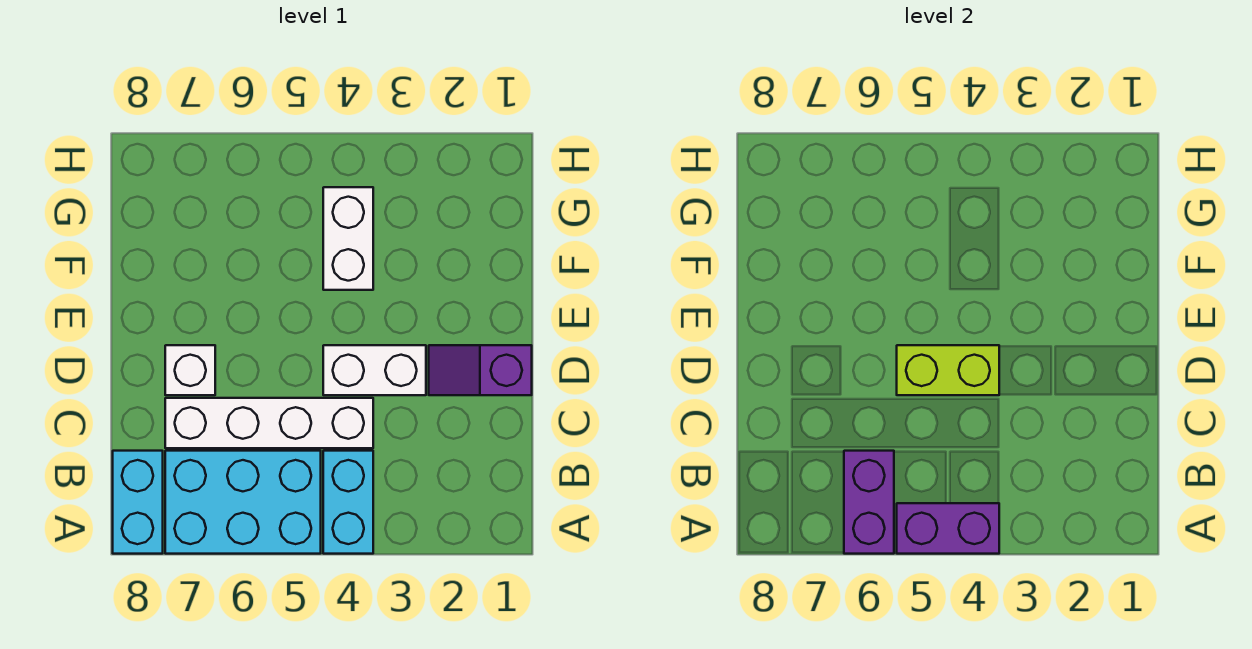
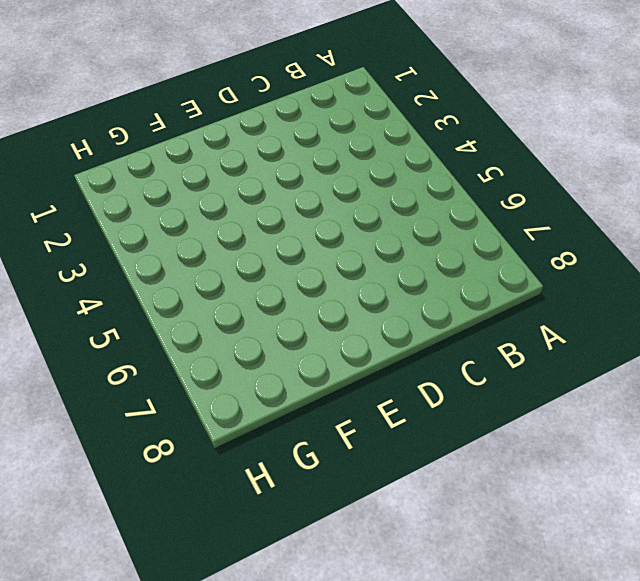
none -> cyan 1x2 brick [323,451,373,554]
none -> cyan 2x3 brick [165,451,321,554]

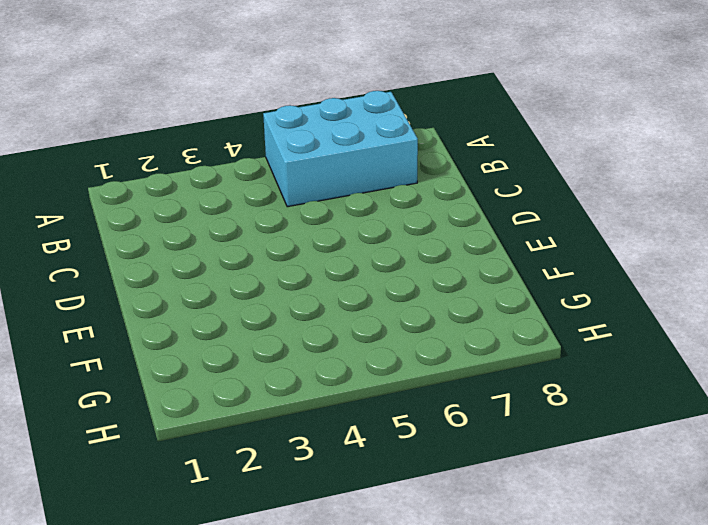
none -> cyan 1x2 brick [323,451,373,554]
none -> cyan 1x2 brick [113,451,163,554]

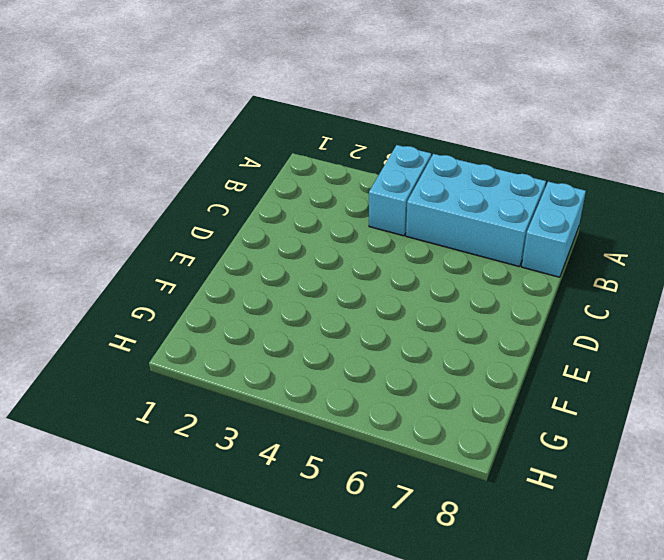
none -> white 1x4 brick [165,398,373,448]
none -> purple 1x2 slope [429,345,532,395]

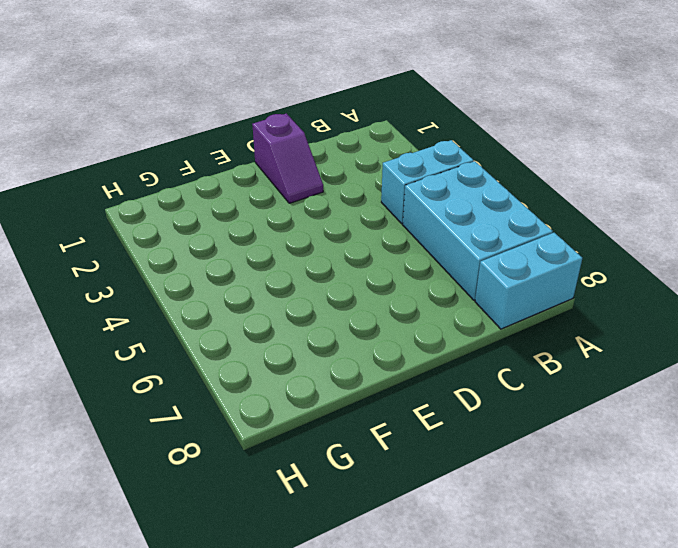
none -> white 1x4 brick [165,398,373,448]
none -> white 1x2 brick [323,345,426,395]

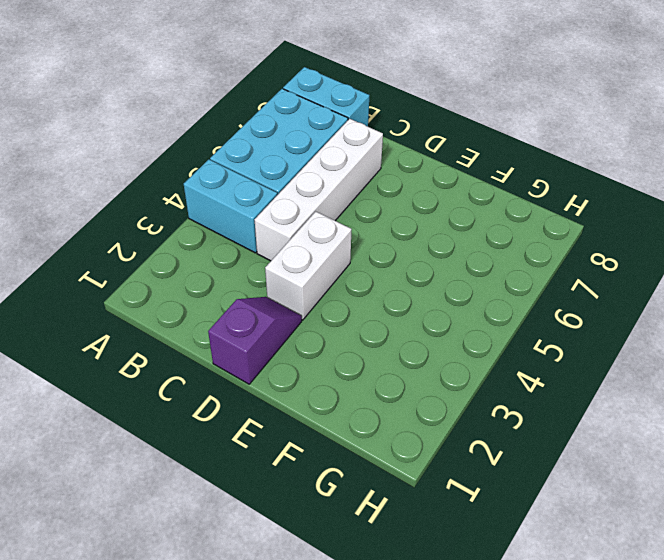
none -> white 1x1 brick [165,345,215,395]
none -> white 1x2 brick [323,187,373,290]

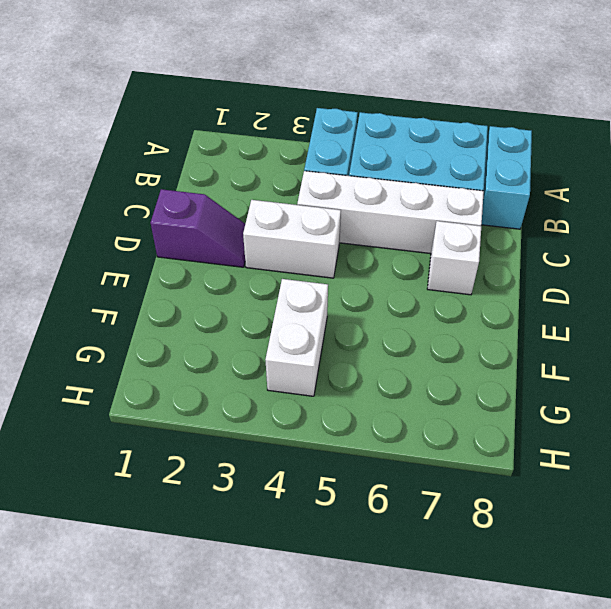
none -> purple 1x2 brick [897,503,999,554]
none -> purple 1x2 brick [844,451,894,554]

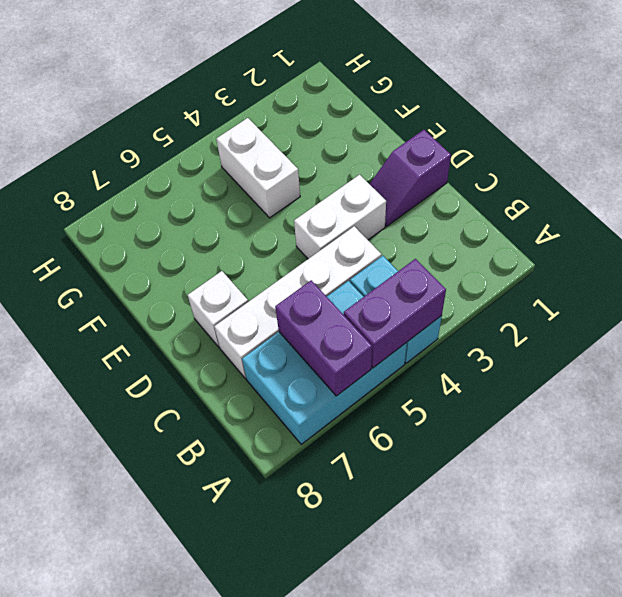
none -> cyan 1x2 brick [113,451,163,554]
none -> lime 1x2 brick [897,345,999,395]

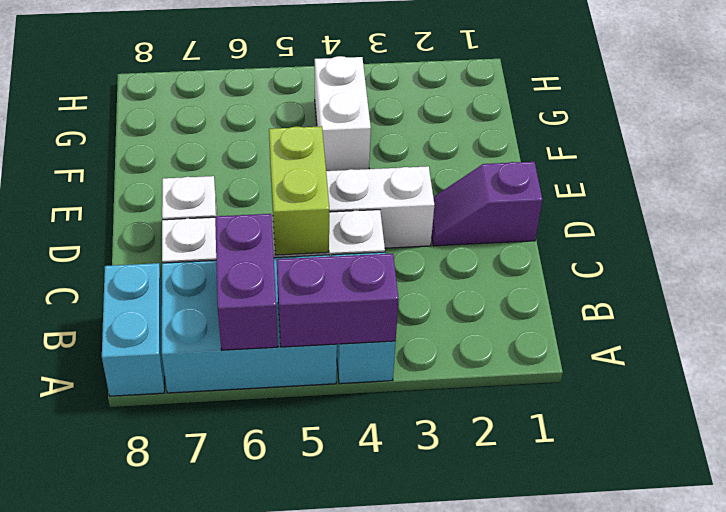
lime 1x2 brick [269,126,329,255] -> lime 1x2 brick turned to [897,345,999,395]

